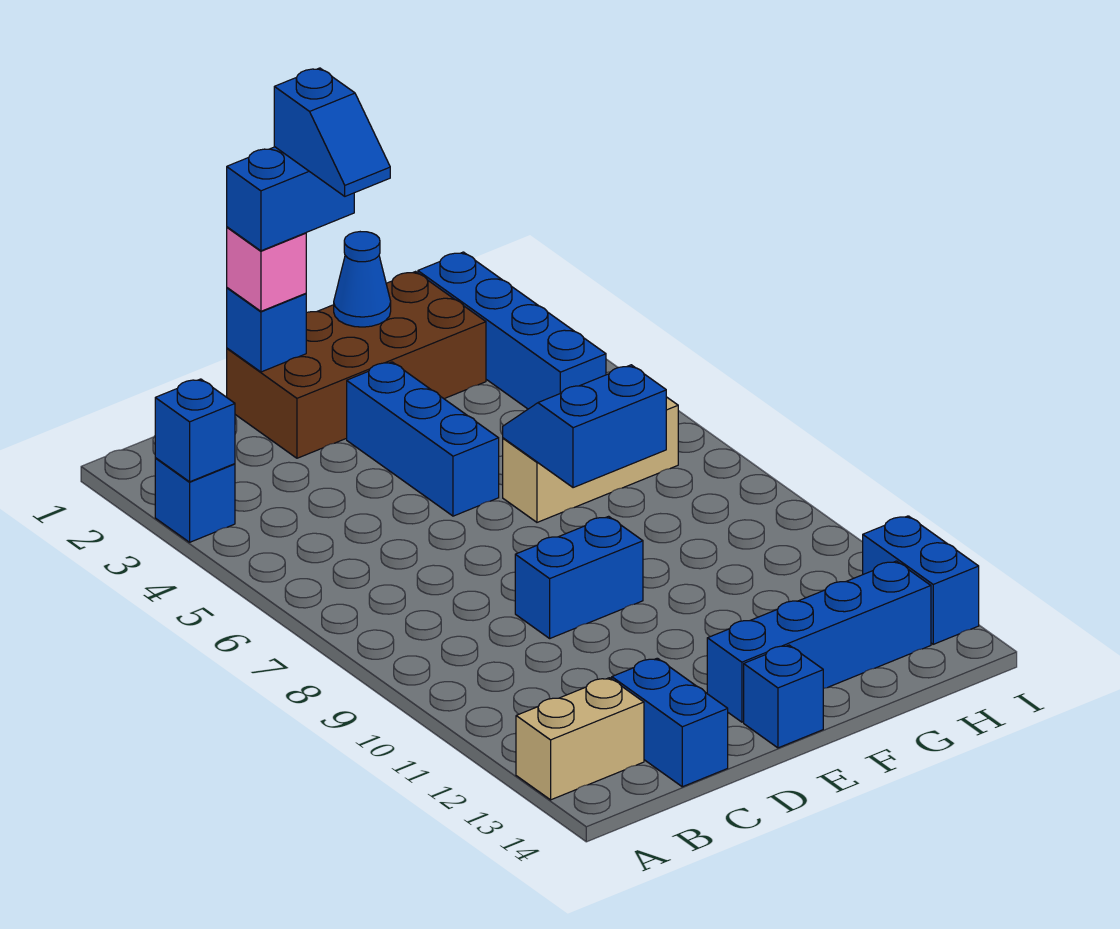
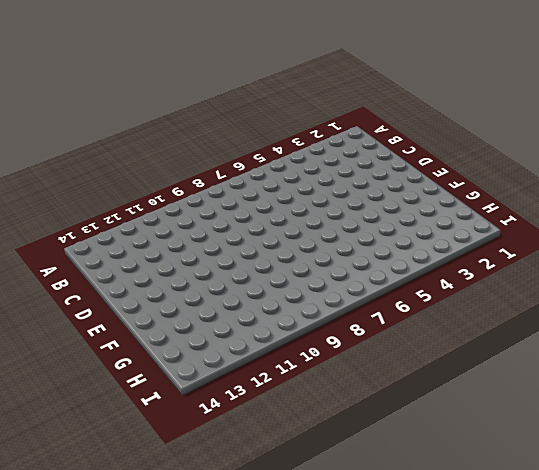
none -> blue 1x1 brick [155,458,235,542]
none -> tan 1x2 brick [516,678,644,800]
none -> blue 1x2 brick [612,658,728,787]

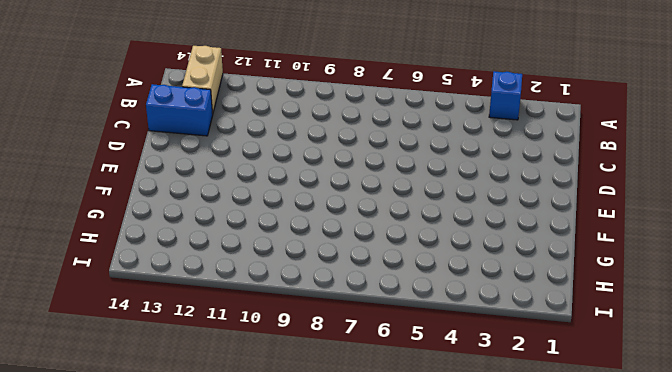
none -> brown 2x4 brick [227,272,486,458]
none -> blue 1x2 brick [515,516,643,638]
none -> blue 1x3 brick [347,362,499,516]

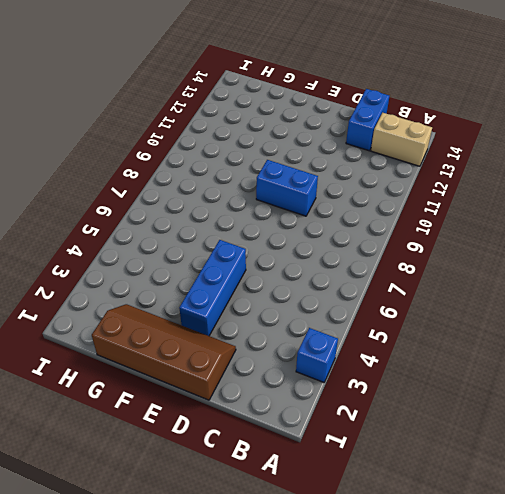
brown 2x4 slope [92,304,236,400] -> brown 2x4 brick [227,272,486,458]
none -> blue 1x4 brick [707,561,931,722]
none -> blue 1x1 brick [744,645,823,748]
none -> tan 1x3 brick [503,397,678,522]

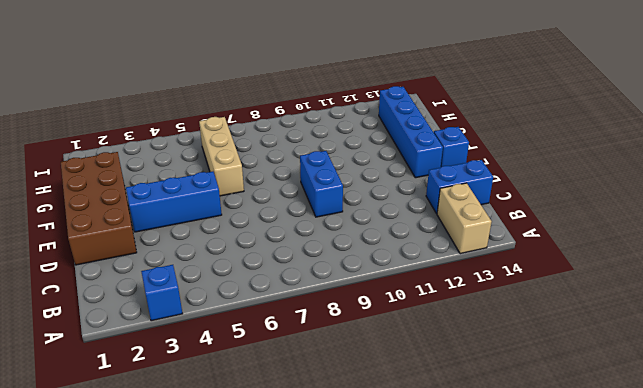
none -> blue 1x4 brick [418,252,606,409]
none -> blue 1x2 brick [863,516,979,644]
none -> blue 1x1 brick [155,379,235,482]

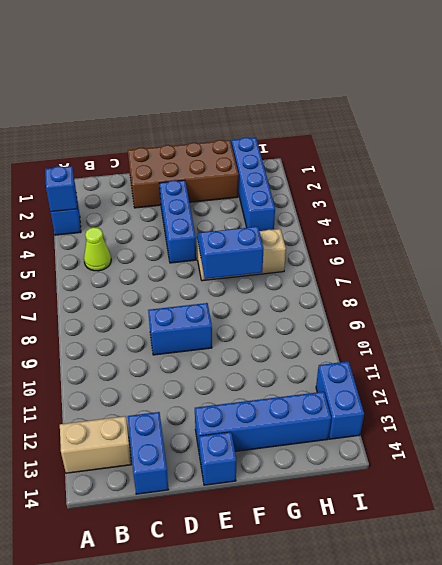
lime 1x1 cone [84,227,111,271] -> none
none -> blue 1x1 brick [227,288,306,372]
none -> blue 1x1 cone [334,232,391,327]
none -> pink 1x1 brick [227,227,306,311]

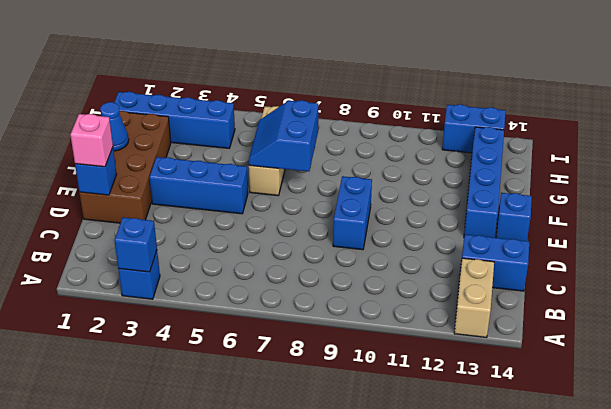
none -> blue 1x2 brick [227,147,354,251]
none -> blue 1x2 slope [274,68,390,196]

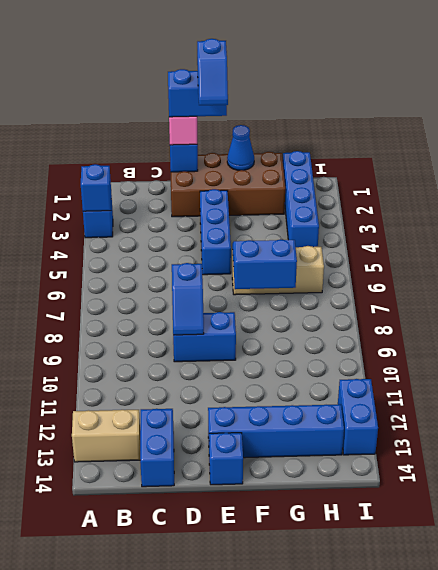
blue 1x2 slope [172,263,204,335] -> none

